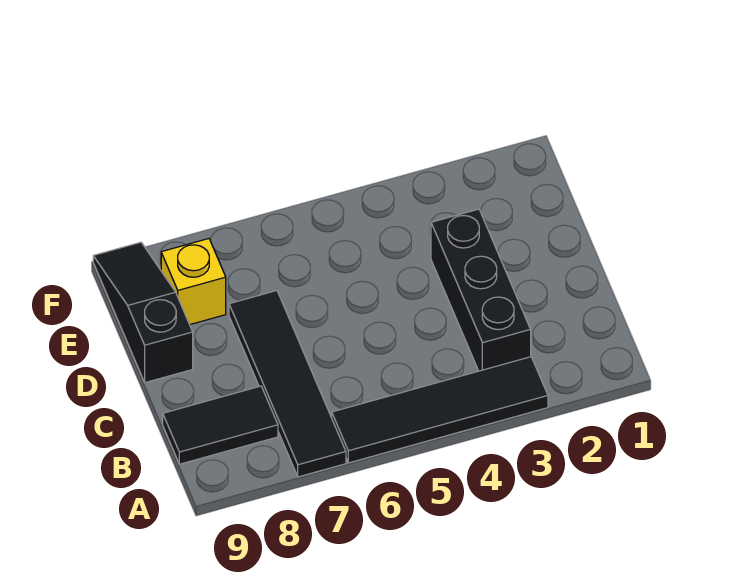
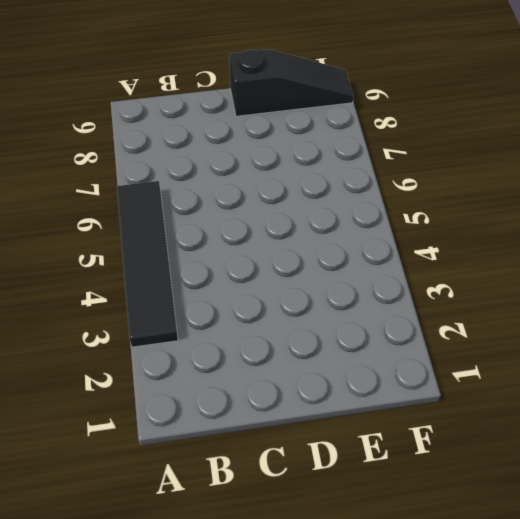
none -> black 1x4 tile [229,291,346,477]
none -> black 1x3 brick [431,209,531,371]

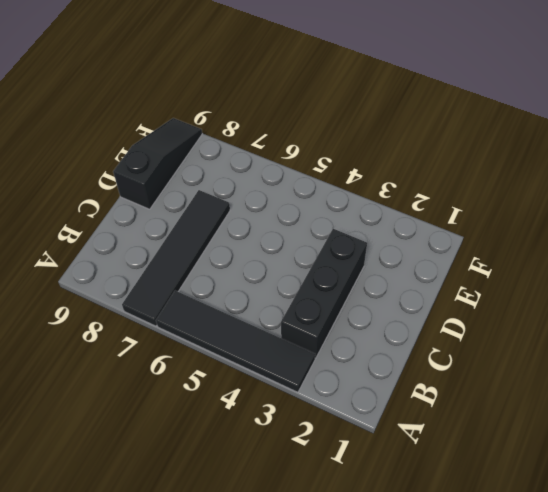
none -> black 1x2 tile [163,386,278,464]
none -> yellow 1x1 brick [161,239,226,325]

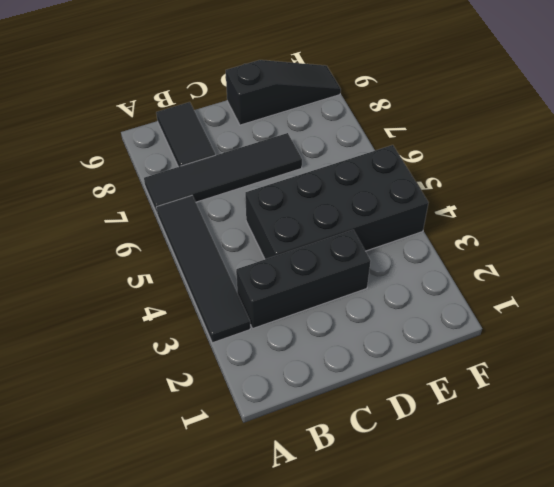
black 2x4 brick [245,145,428,259] -> none
none -> yellow 1x1 brick [161,239,226,325]

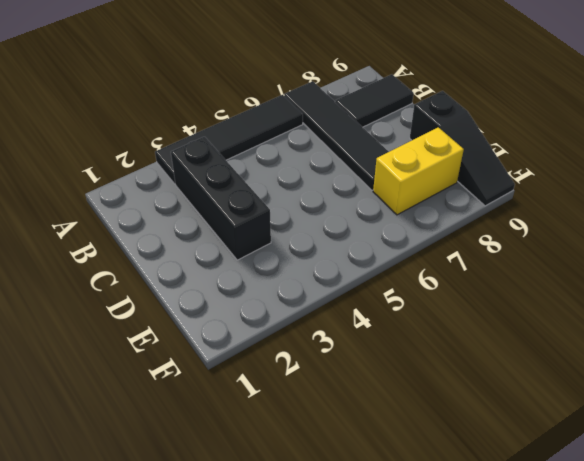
yellow 1x2 brick [373,127,464,215] -> yellow 1x1 brick [161,239,226,325]

